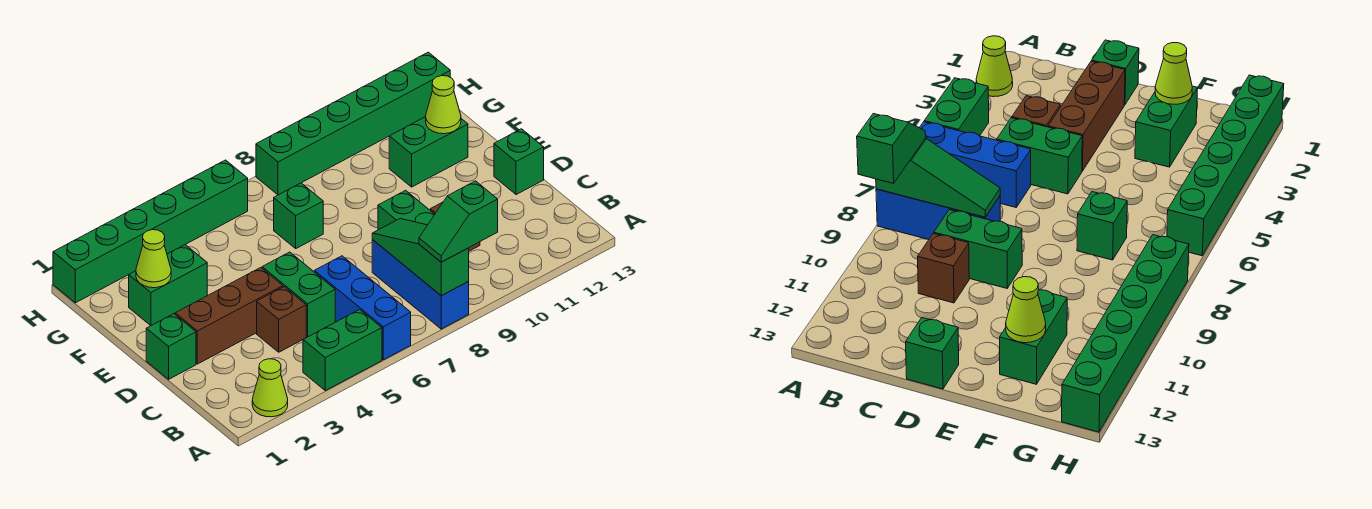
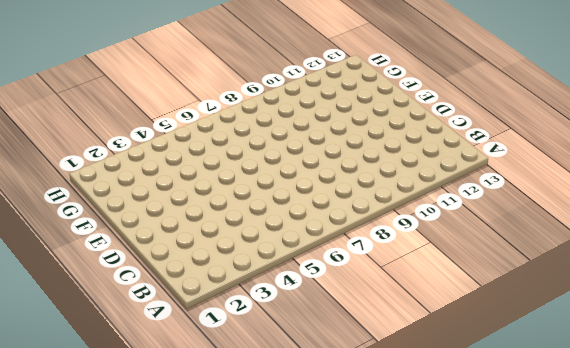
none -> lime 1x1 cone [252,359,288,417]
none -> green 1x2 brick [303,310,382,391]
none -> blue 1x3 brick [314,256,411,360]

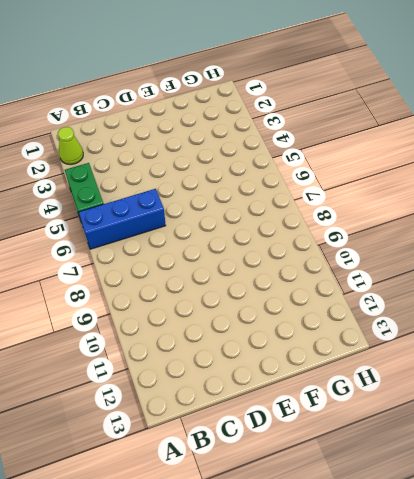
none -> blue 1x3 brick [372,240,469,329]
none -> brown 1x1 brick [257,287,306,352]
none -> green 1x2 brick [262,252,335,337]

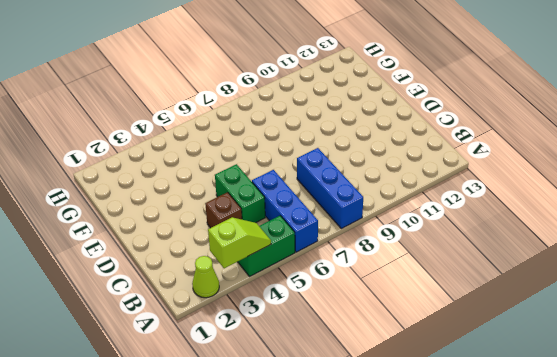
lime 1x2 slope [208,217,271,268] -> none
none -> green 1x2 brick [378,191,435,230]
none -> brown 1x1 brick [918,233,969,303]
none -> green 1x1 brick [146,314,196,379]

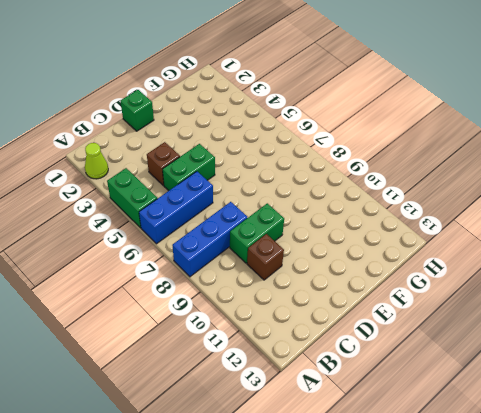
none -> brown 1x3 brick [175,268,283,364]
none -> green 1x1 brick [494,129,544,195]
none -> green 1x2 brick [129,245,207,326]

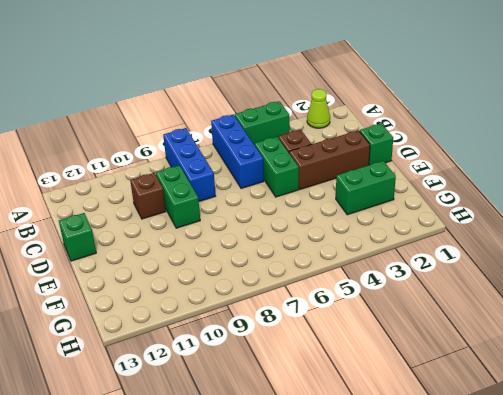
none -> green 1x1 brick [274,183,323,248]
none -> green 1x2 brick [389,117,468,187]
none -> green 1x6 brick [53,160,248,303]

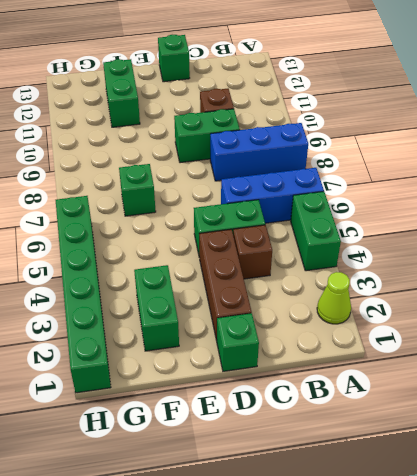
none -> green 1x6 brick [256,52,450,195]
none -> green 1x3 slope [372,219,469,296]
none -> lime 1x1 cone [136,230,171,288]

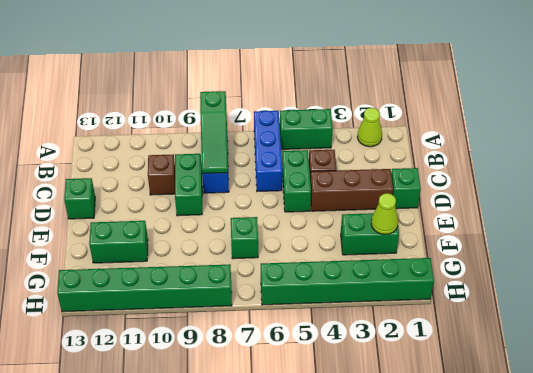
none -> lime 1x1 cone [426,76,461,134]
none -> green 1x2 slope [419,181,498,262]

